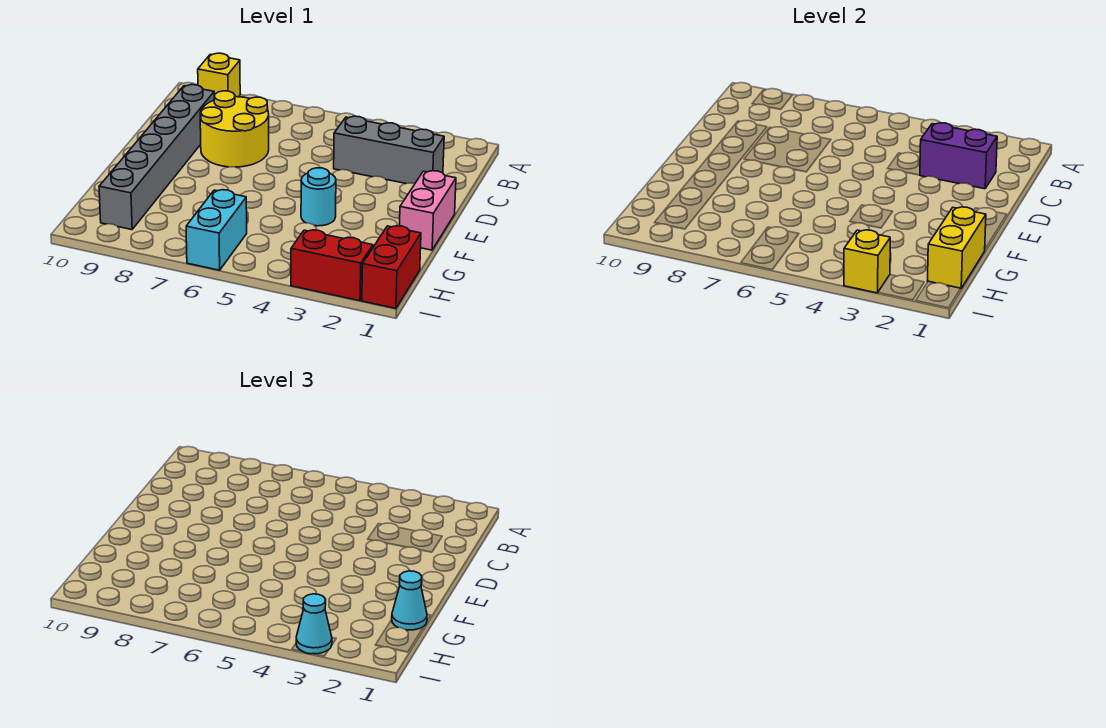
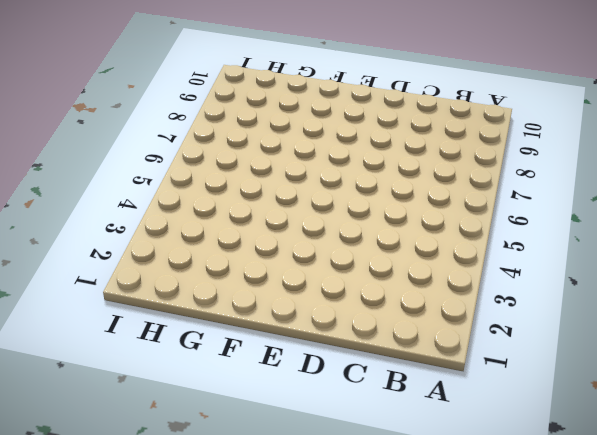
none -> yellow 1x1 brick [198,53,240,97]
none -> grey 1x3 brick [334,116,444,184]
none -> yellow 2x2 round brick [200,91,269,167]

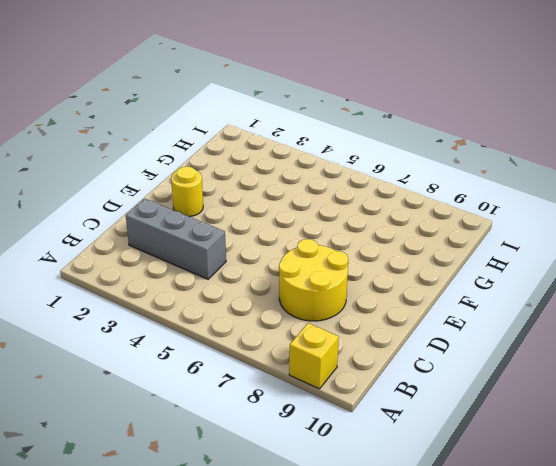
yellow 1x1 round brick [171,166,203,217] -> none
none -> grey 1x6 brick [99,85,214,230]
none -> pink 1x2 brick [400,171,456,250]
none -> cyan 1x1 round brick [301,168,336,226]

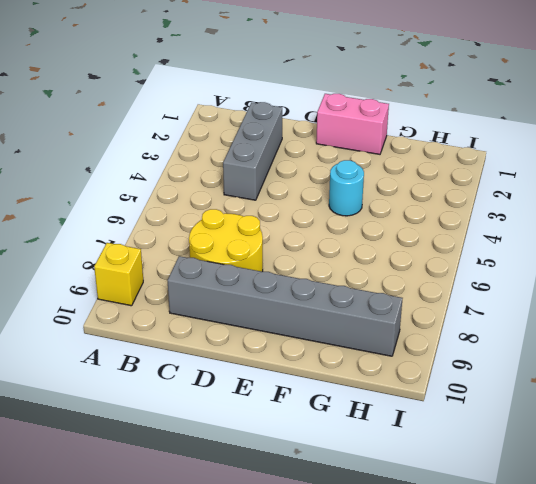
none -> red 1x2 brick [362,226,421,308]
none -> cyan 1x2 brick [186,190,247,270]
none -> red 1x2 brick [291,230,373,301]

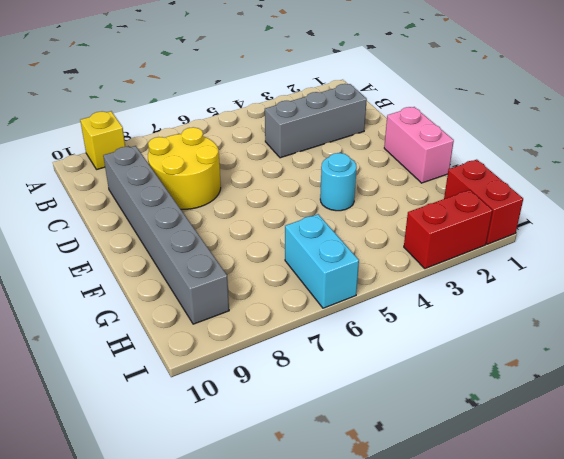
none -> purple 1x2 brick [920,123,997,189]
none -> yellow 1x2 brick [928,207,986,289]
none -> yellow 1x1 brick [844,230,890,293]

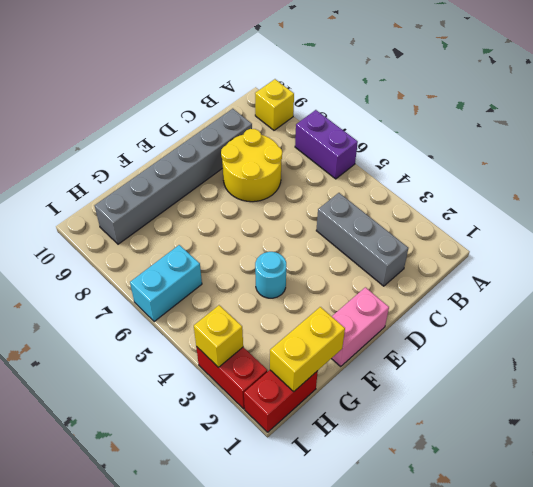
purple 1x2 brick [295,110,358,179] -> purple 1x2 brick moved to [920,123,997,189]
none -> cyan 1x1 cone [392,571,427,630]
none -> cyan 1x1 cone [296,594,332,654]

